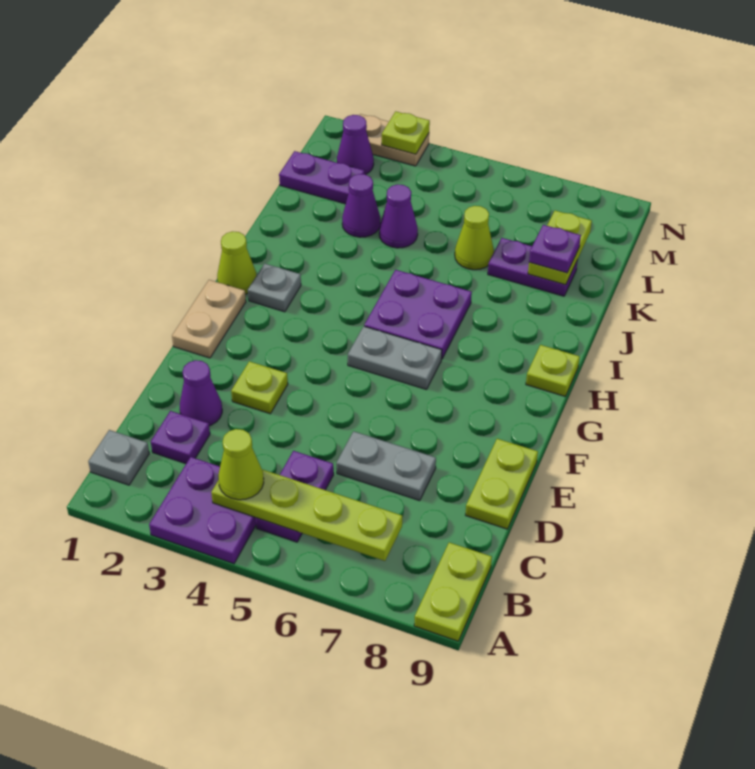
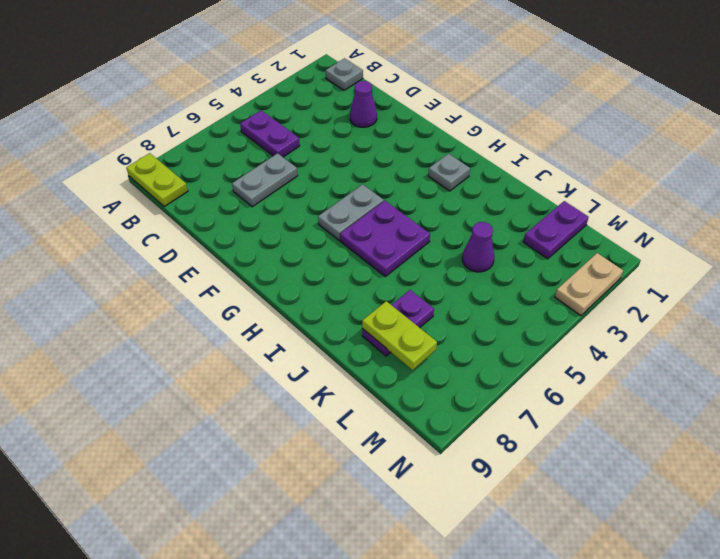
none -> purple 2x2 plate [149,457,256,564]
none -> purple 1x1 plate [151,411,210,464]
none -> lime 1x2 plate [466,439,538,529]

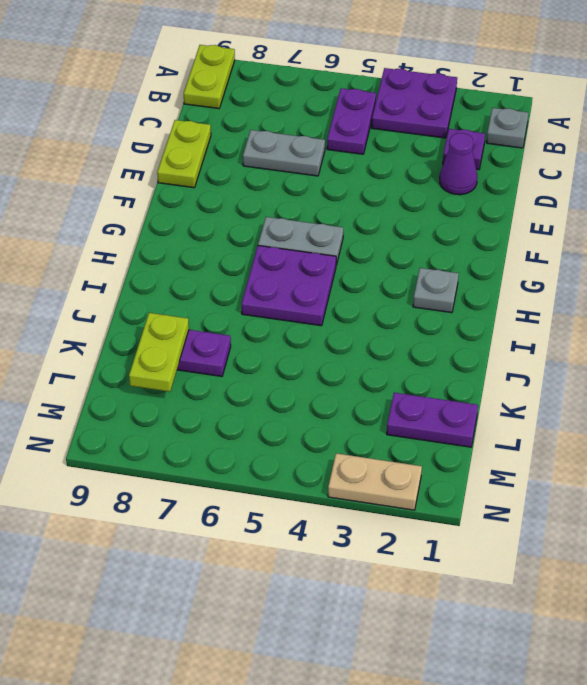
none -> lime 1x1 plate [231,361,288,414]
none -> tan 1x2 plate [172,280,246,358]
none -> lime 1x1 cone [217,231,256,294]

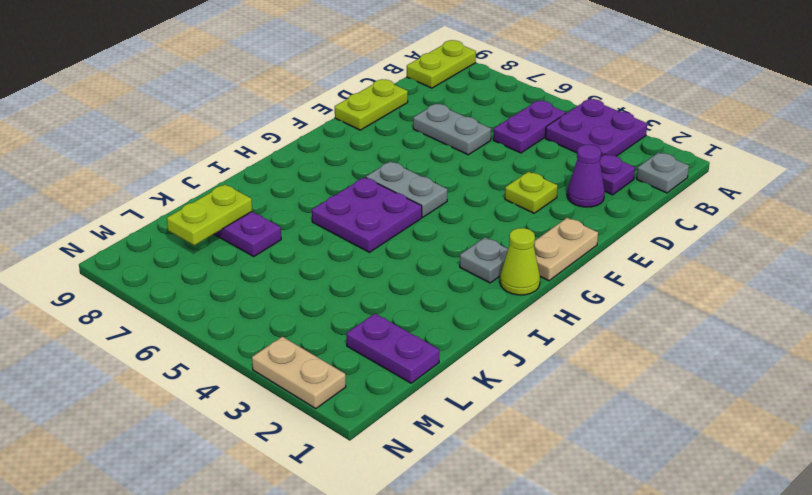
none -> lime 1x1 plate [526,345,580,396]
none -> purple 1x1 cone [342,174,380,237]
none -> purple 1x1 cone [379,184,418,248]

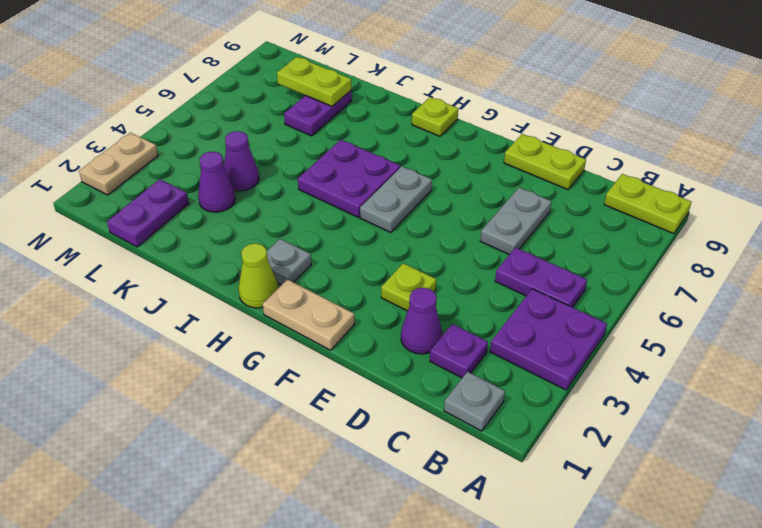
none -> lime 1x1 cone [455,206,494,270]
none -> purple 1x1 cone [337,115,374,174]
none -> lime 1x4 plate [211,469,402,561]

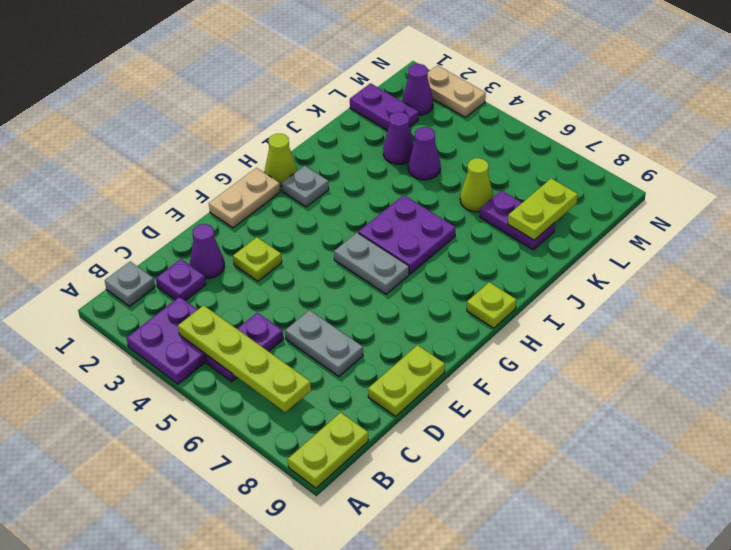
none -> lime 1x1 plate [382,111,430,154]
none -> lime 1x1 cone [218,429,264,500]
none -> purple 1x1 plate [529,225,581,273]

